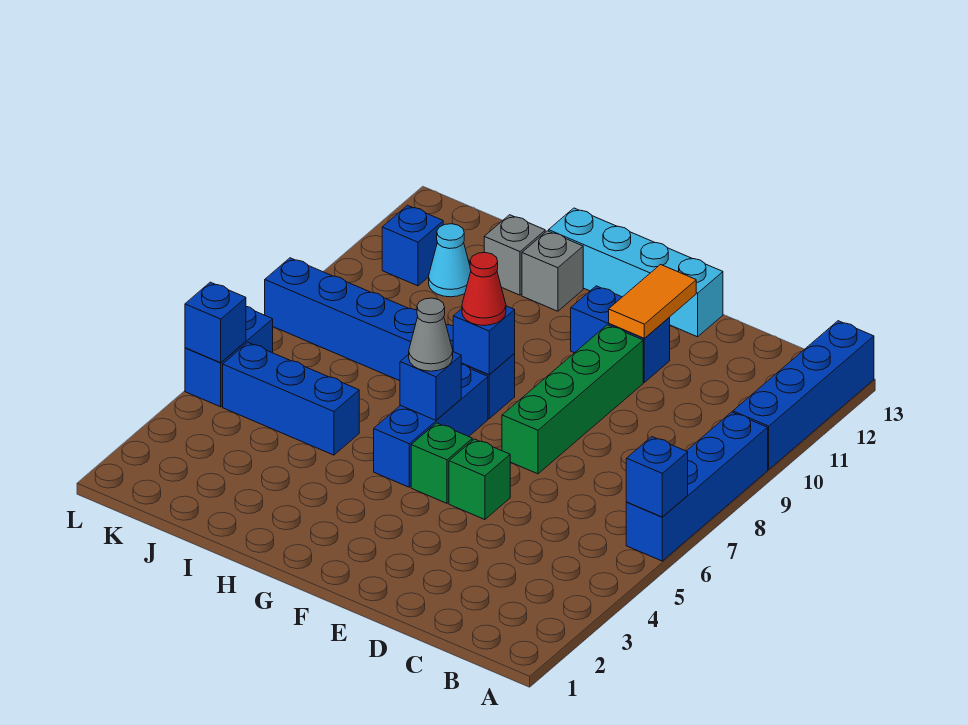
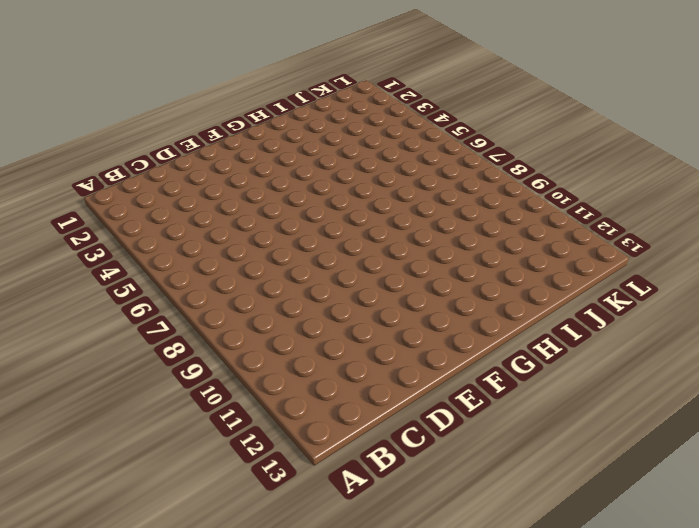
none -> blue 1x4 brick [626,412,768,561]
none -> blue 1x4 brick [733,321,874,470]
none -> green 1x1 brick [449,439,510,520]

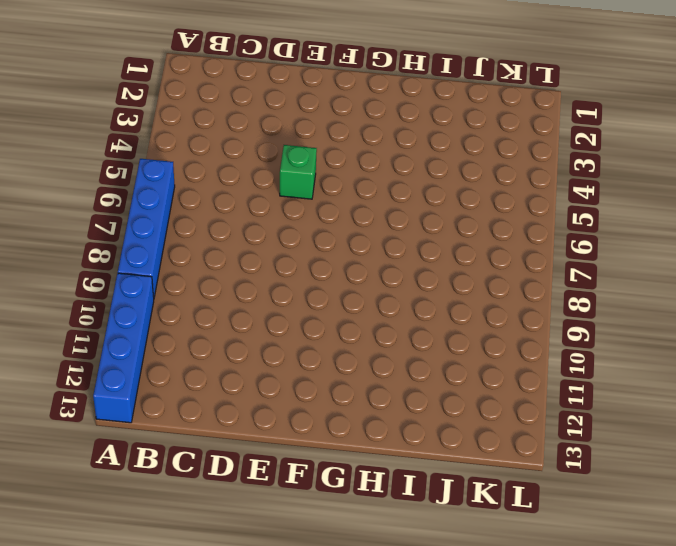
none -> green 1x4 brick [502,325,643,474]
none -> blue 1x2 brick [571,286,670,382]
none -> cyan 1x4 brick [549,208,723,337]

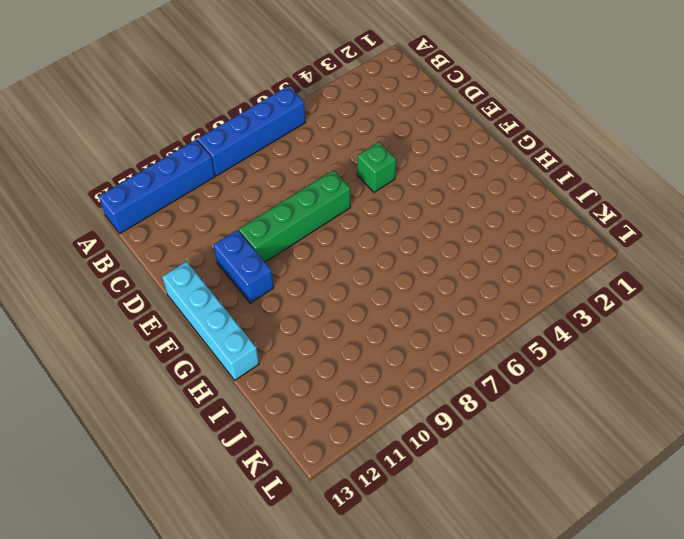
none -> green 1x1 brick [411,423,472,503]
none -> blue 1x3 brick [374,364,488,487]
none -> blue 1x6 brick [265,258,515,419]

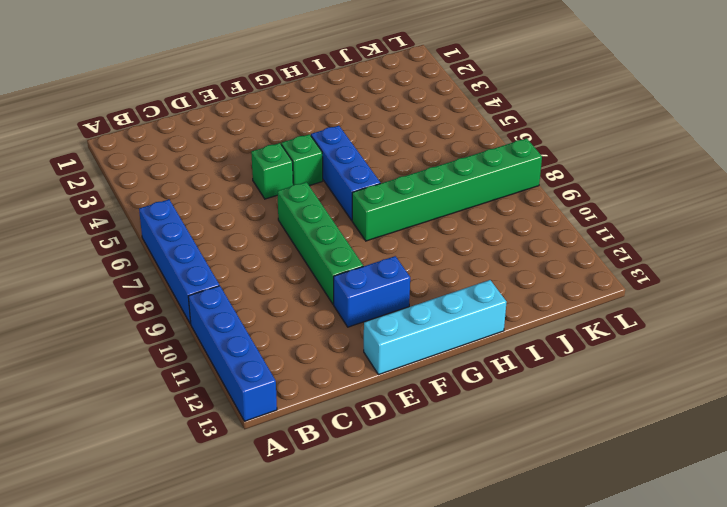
green 1x6 brick [352,138,542,241] -> blue 1x6 brick [265,258,515,419]
none -> grey 1x1 brick [522,231,583,311]
none -> blue 1x3 brick [223,343,359,455]
none -> grey 1x1 brick [484,215,545,295]

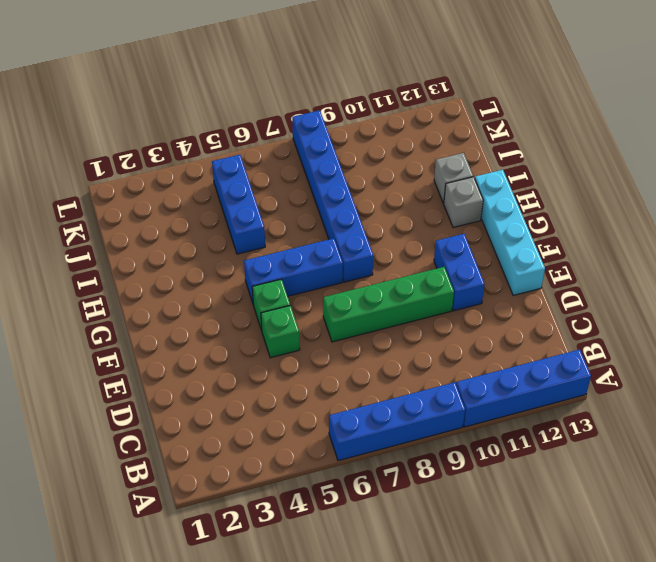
none -> cyan 1x1 cone [429,224,471,297]
none -> blue 1x1 brick [382,205,443,286]
none -> blue 1x2 brick [185,307,273,407]

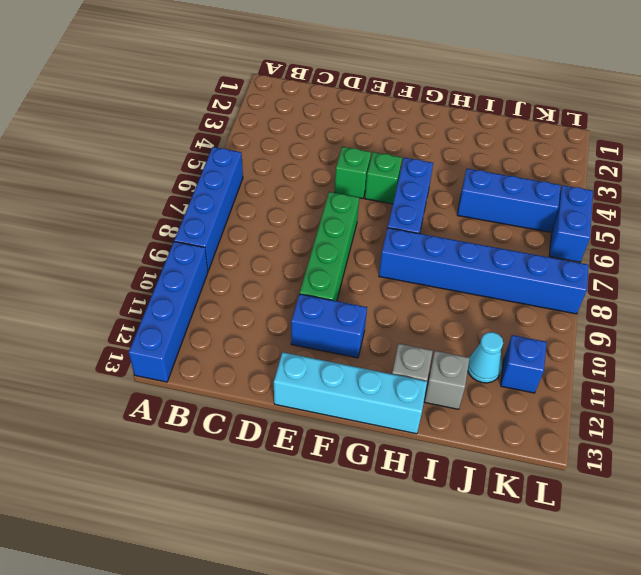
none -> blue 1x1 brick [626,437,688,517]
none -> orange 1x2 tile [609,265,696,338]
none -> blue 1x1 brick [400,352,461,420]

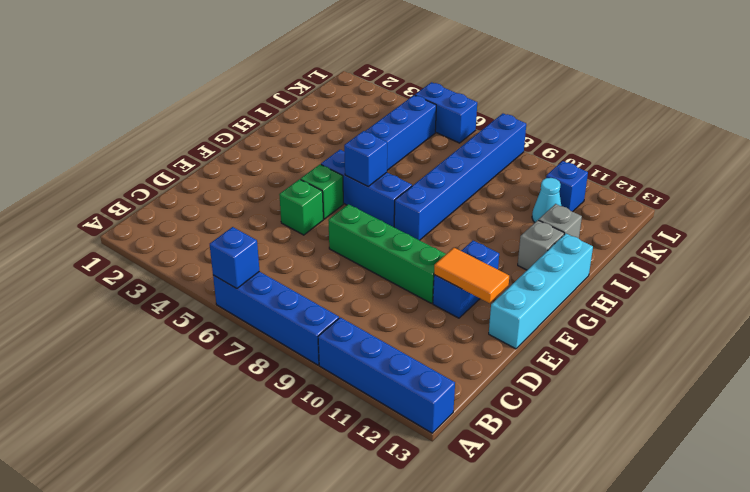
none -> blue 1x1 brick [453,306,515,375]
none -> blue 1x1 brick [185,282,246,363]
none -> grey 1x1 cone [409,298,453,371]

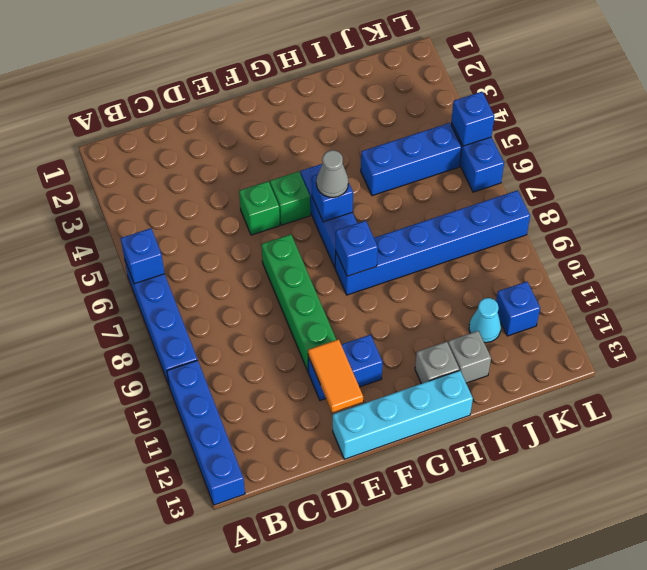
none -> red 1x1 cone [462,253,506,326]

